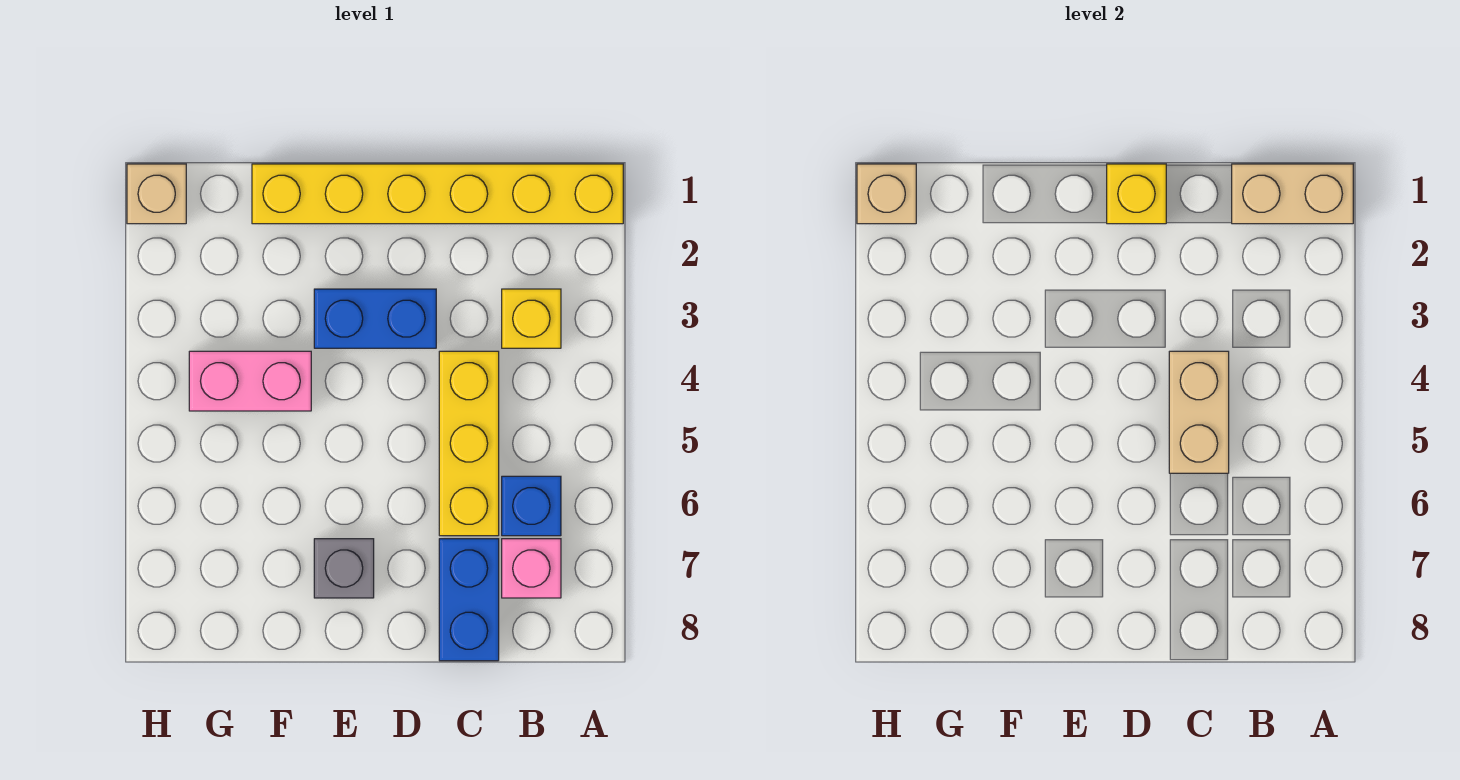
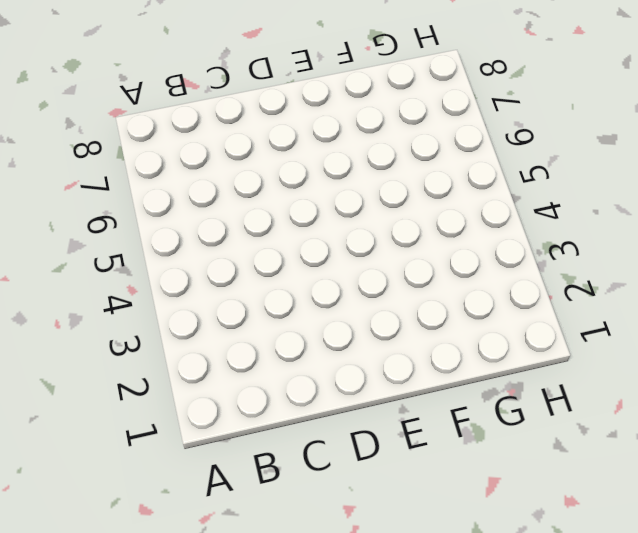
none -> yellow 1x6 brick [252,164,623,224]
none -> yellow 1x1 brick [502,289,561,348]
none -> blue 1x1 brick [502,476,561,536]

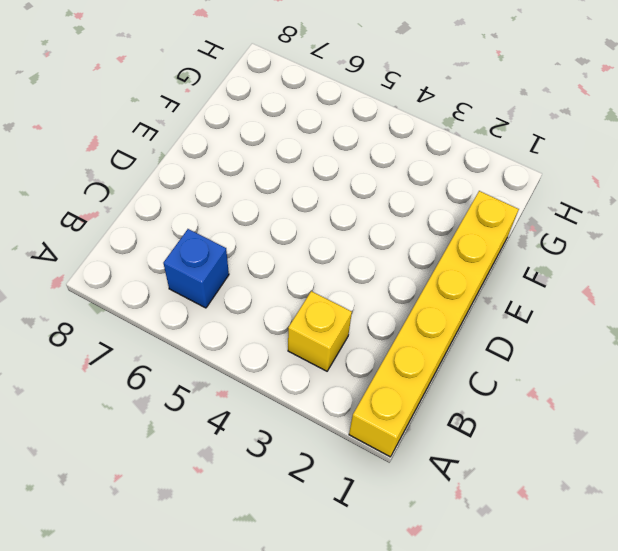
none -> pink 1x1 brick [502,539,561,598]
none -> yellow 1x3 brick [439,351,499,536]
none -> blue 1x2 brick [439,539,499,661]

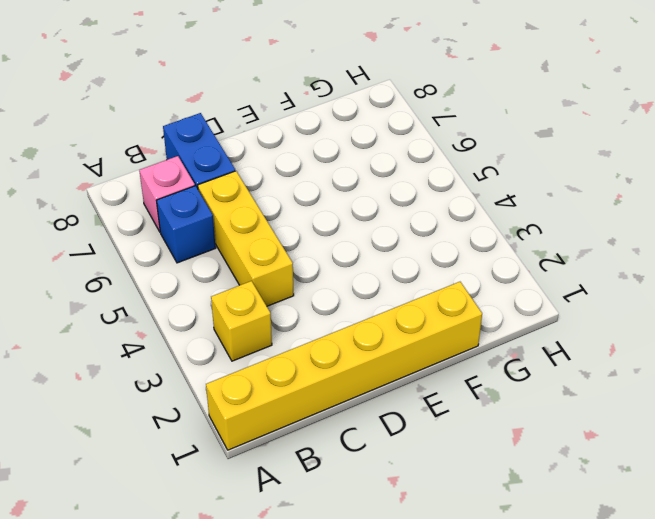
none -> blue 1x2 brick [314,289,436,348]
none -> grey 1x1 brick [314,539,374,598]
none -> pink 1x2 brick [189,351,311,411]

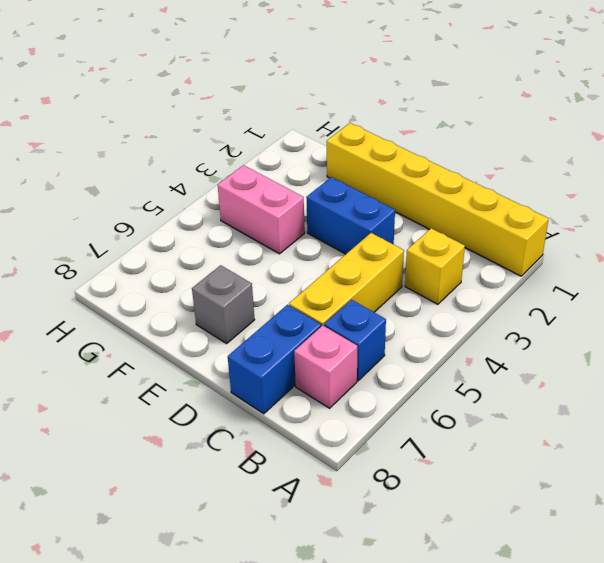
none -> tan 1x1 brick [127,164,186,224]
none -> tan 1x2 brick [1232,164,1353,224]
none -> tan 1x2 brick [1169,351,1229,473]

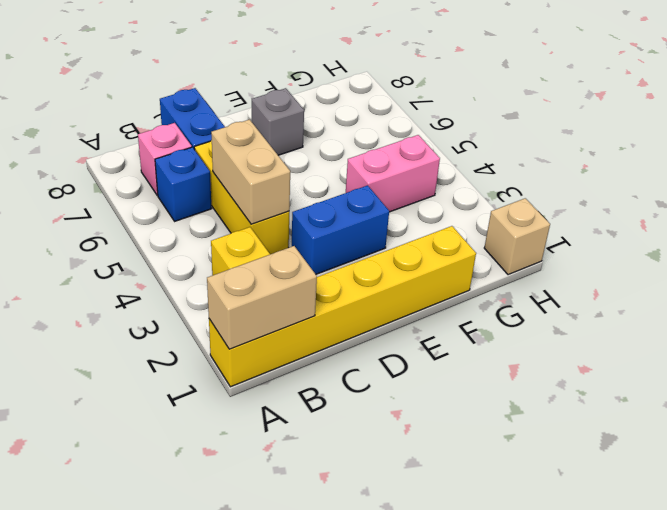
none -> yellow 1x1 brick [1107,164,1166,224]
none -> tan 1x1 brick [857,164,916,224]

